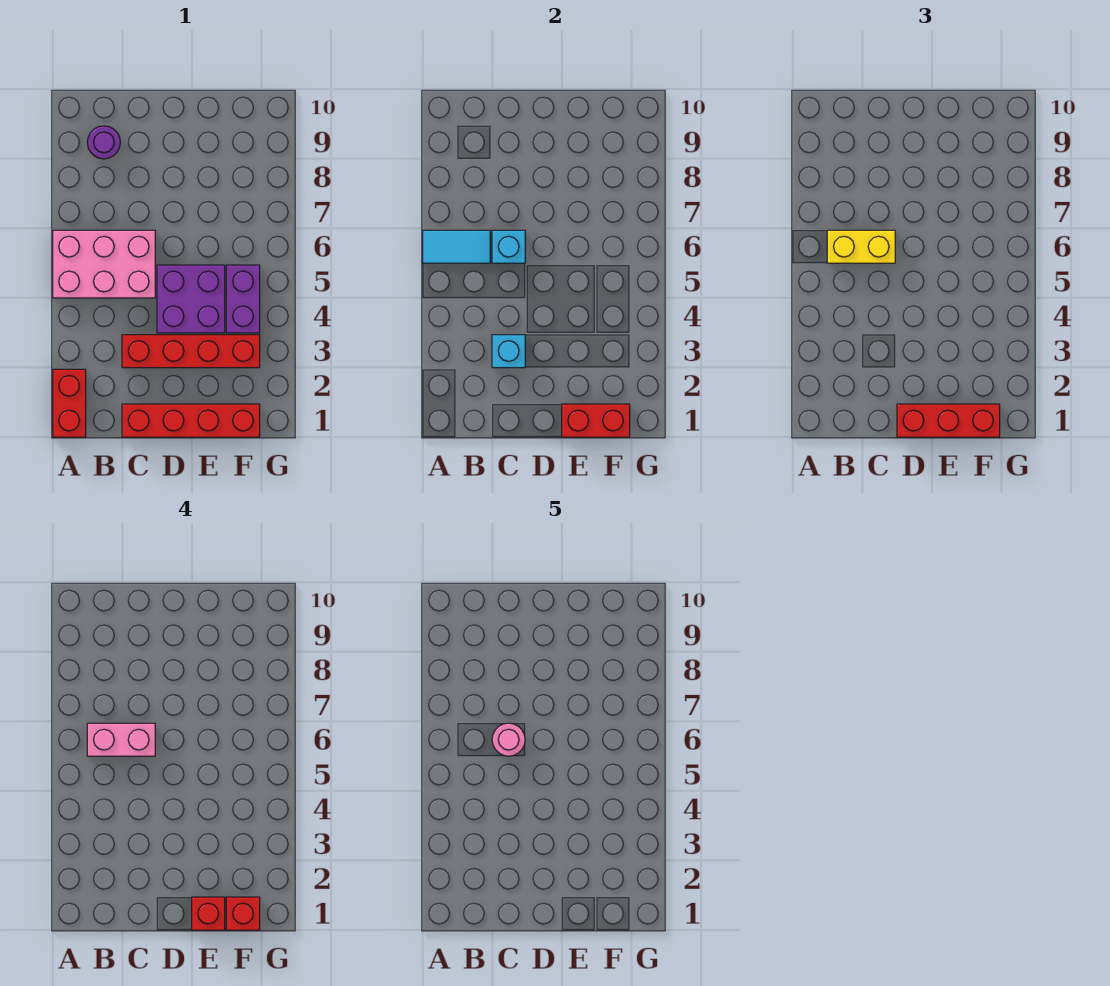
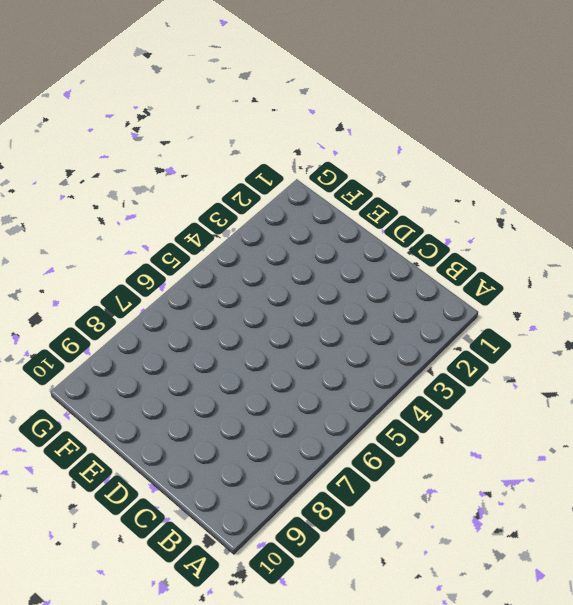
none -> red 1x2 brick [53,369,86,437]
none -> pink 2x3 brick [53,230,155,298]
none -> purple 1x1 round brick [87,126,120,159]

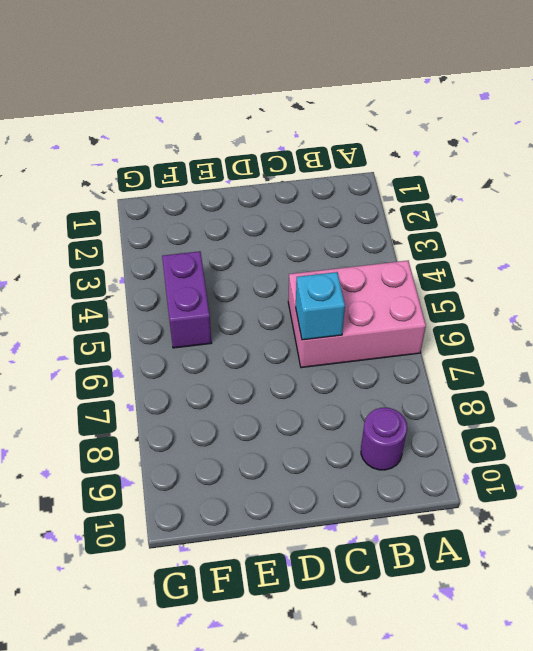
none -> red 1x2 brick [53,369,86,437]
none -> red 1x4 brick [122,404,260,437]
none -> red 1x4 brick [122,335,260,368]

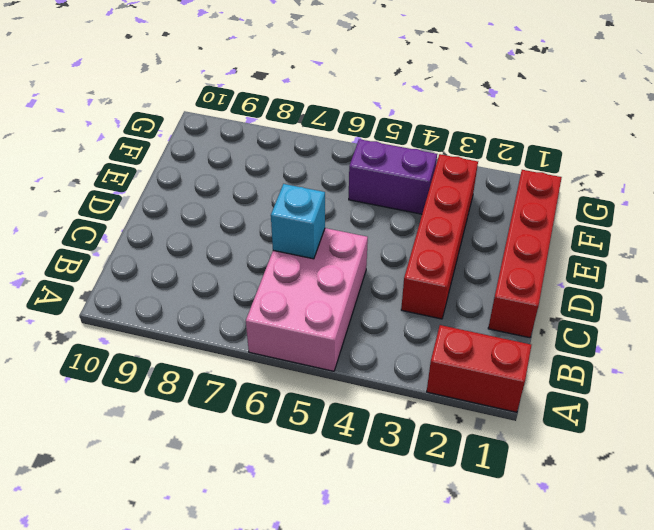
none -> purple 1x1 round brick [87,126,120,159]
none -> purple 2x2 brick [157,265,225,333]
none -> cyan 1x2 tile [423,230,490,263]

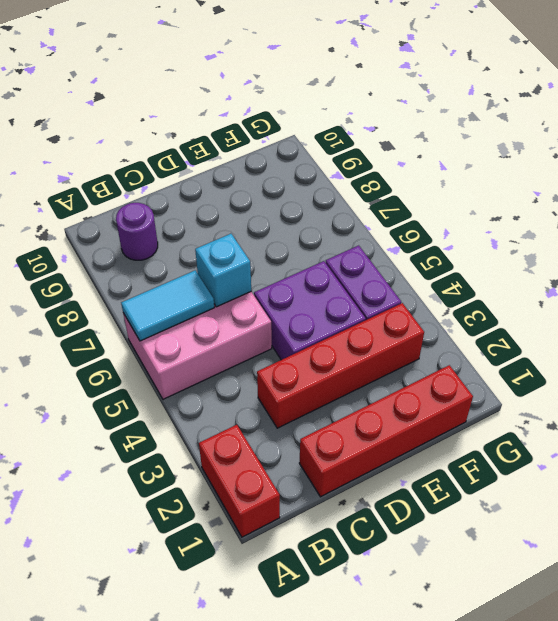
none -> cyan 1x1 brick [492,335,525,368]
none -> red 1x2 brick [562,404,630,437]
none -> yellow 1x2 brick [827,230,895,263]

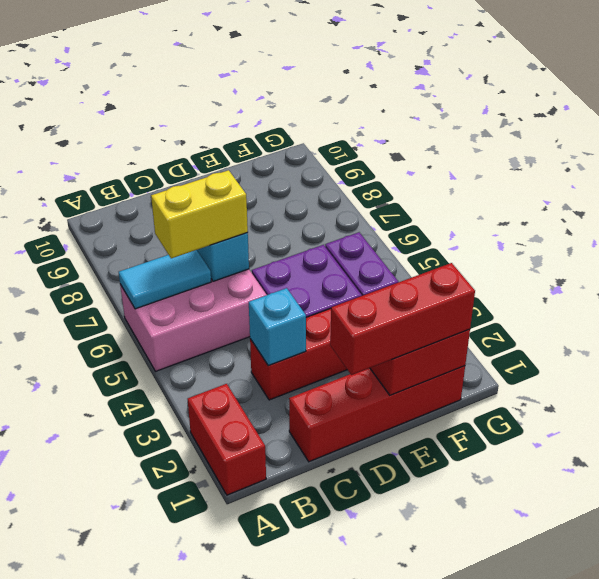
none -> purple 1x1 round brick [87,126,120,159]
none -> pink 1x2 brick [87,723,155,756]
none -> red 1x1 brick [192,897,225,930]

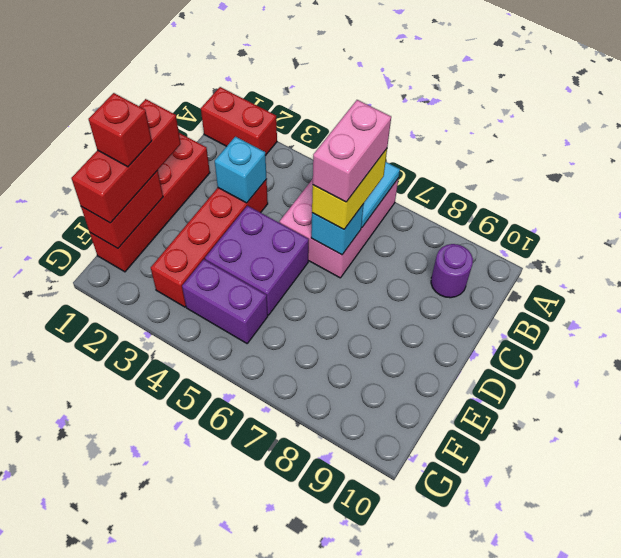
none -> red 1x1 brick [226,897,260,930]
none -> pink 1x1 round brick [492,723,525,756]

